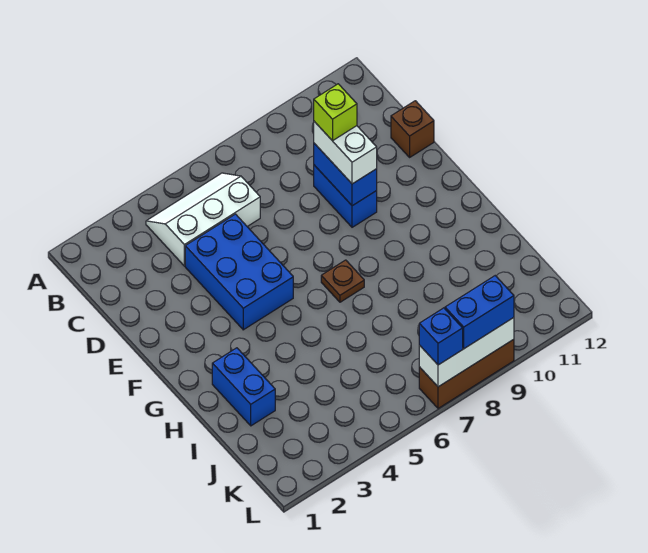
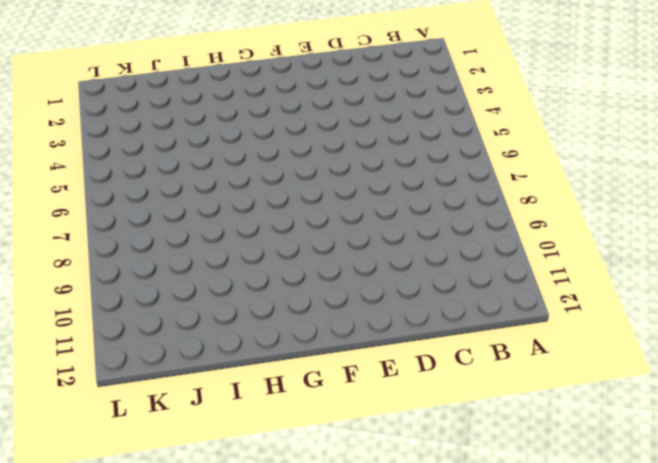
none -> white 2x3 slope [146,173,260,266]
none -> blue 2x3 brick [185,214,293,330]
none -> blue 1x2 brick [314,165,377,227]

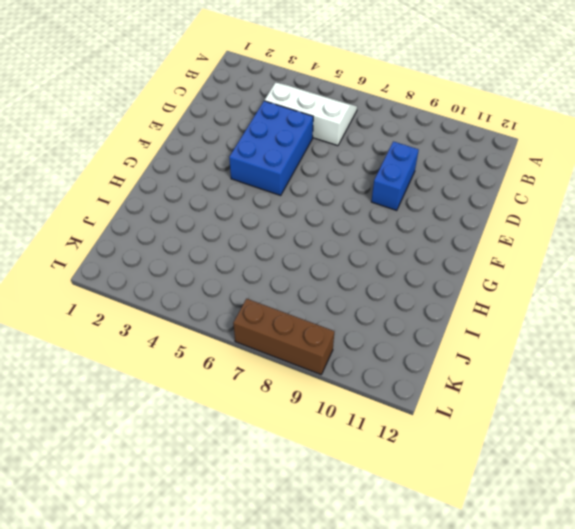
none -> brown 1x1 brick [391,101,434,157]
none -> brown 1x1 plate [321,260,364,302]
none -> blue 1x2 brick [212,348,275,426]

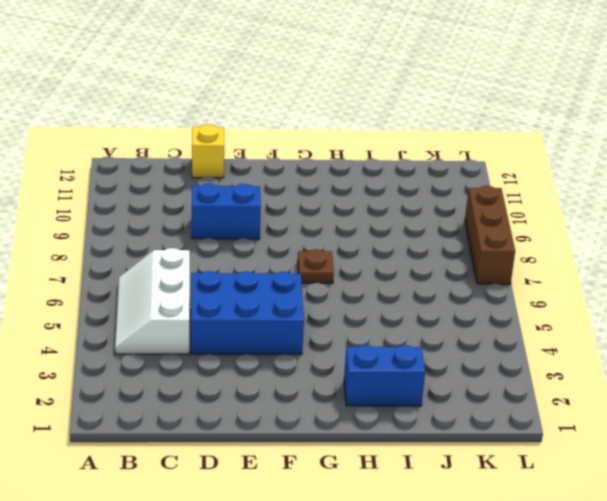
yellow 1x1 brick [192,124,224,178] -> brown 1x1 brick [391,101,434,157]
none -> blue 1x2 brick [314,143,377,206]
none -> white 1x3 brick [419,318,514,387]
none -> white 1x2 brick [314,121,377,184]

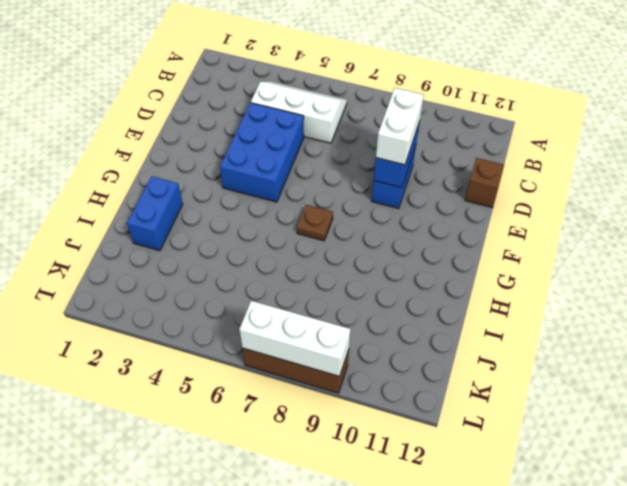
none -> blue 1x1 brick [419,308,463,365]
none -> blue 1x2 brick [445,276,514,349]
none -> lime 1x1 brick [314,84,357,141]

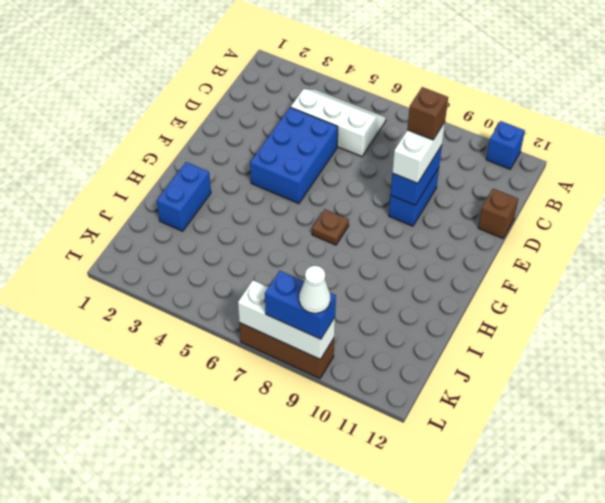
blue 1x1 brick [486,121,525,169] -> blue 1x1 brick moved to [419,308,463,365]
brown 1x1 brick [407,87,448,140] -> lime 1x1 brick [314,84,357,141]
white 1x1 cone [299,266,330,313] -> none

